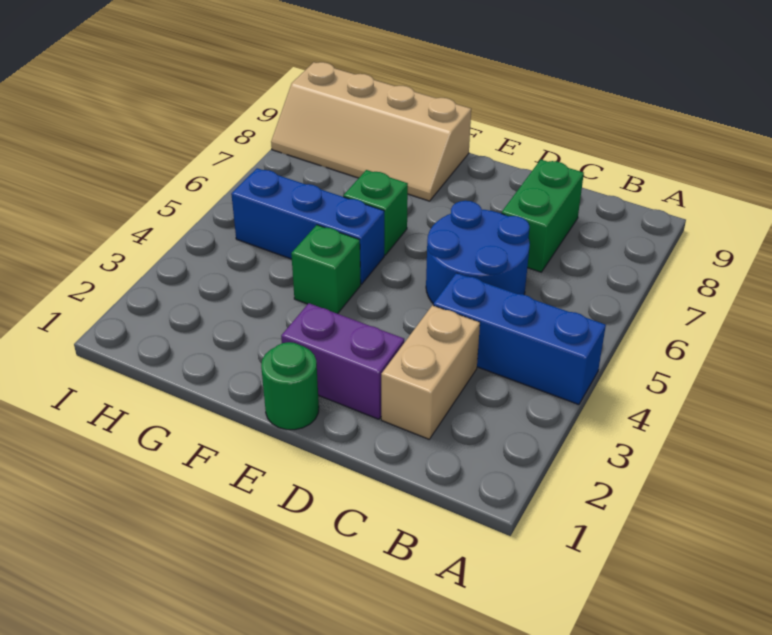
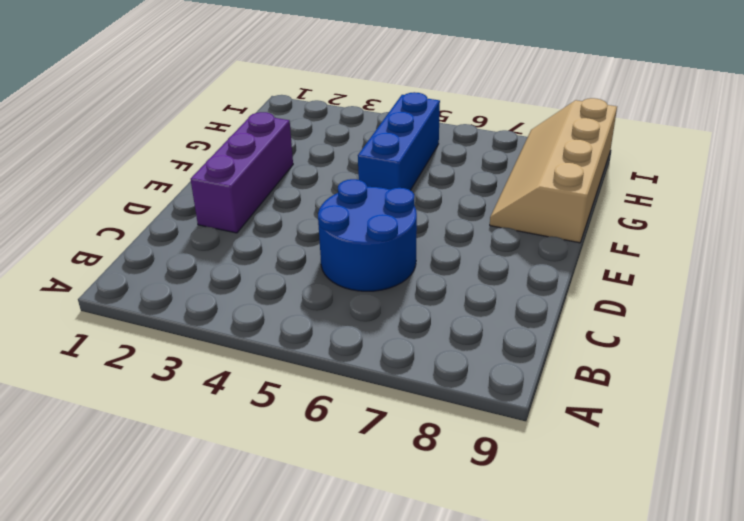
purple 1x3 brick [191,112,293,233] -> purple 1x2 brick [281,303,404,419]
none -> blue 1x3 brick [433,273,606,405]
none -> tan 1x2 brick [381,305,480,439]

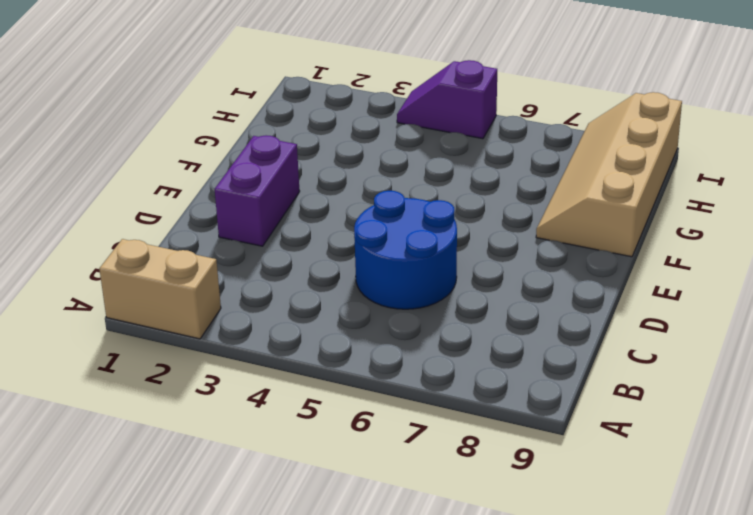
tan 1x2 brick [99,239,221,339] -> tan 1x2 brick moved to [381,305,480,439]
purple 1x2 slope [397,60,497,139] -> none
none -> blue 1x3 brick [433,273,606,405]
none -> green 1x2 brick [502,160,584,272]

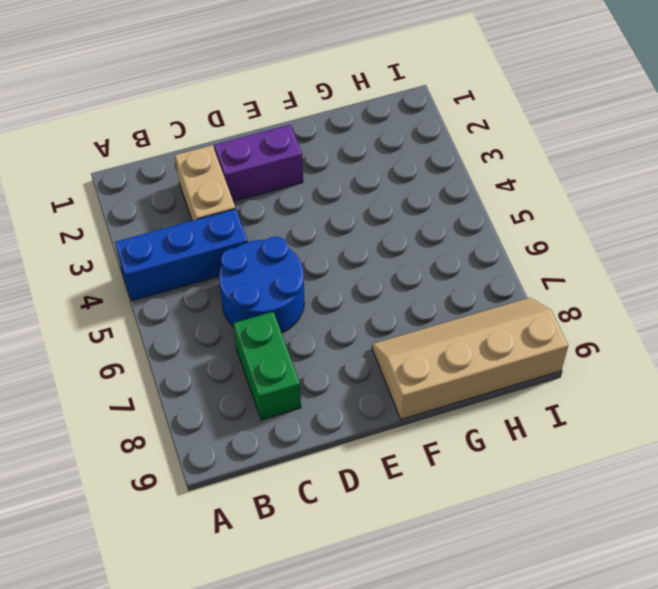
none -> green 1x1 round brick [261,342,319,430]
none -> green 1x1 brick [291,225,361,314]

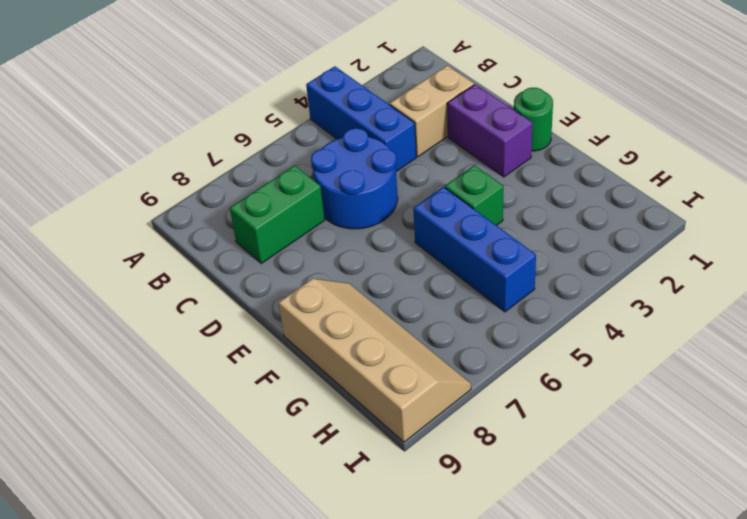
none -> green 1x1 brick [343,170,408,255]

